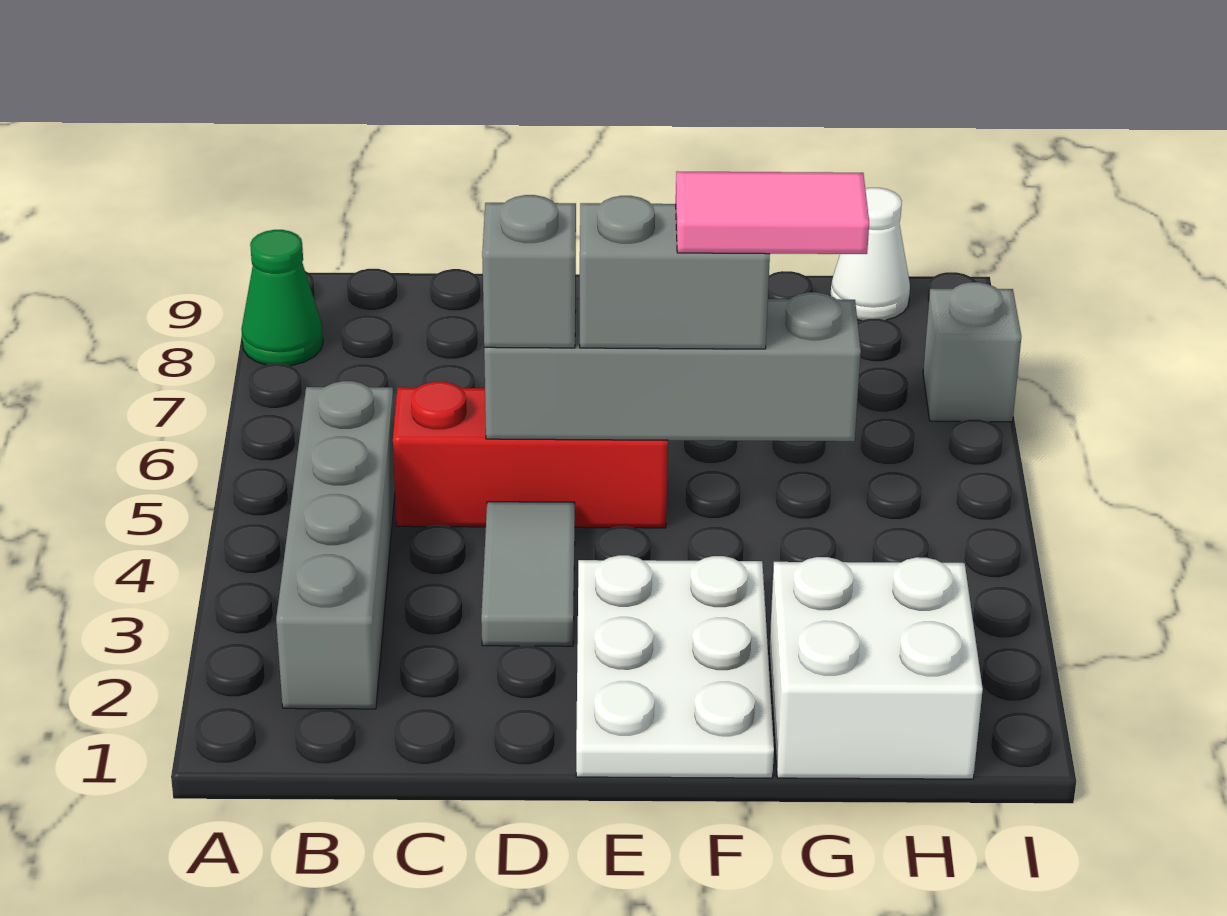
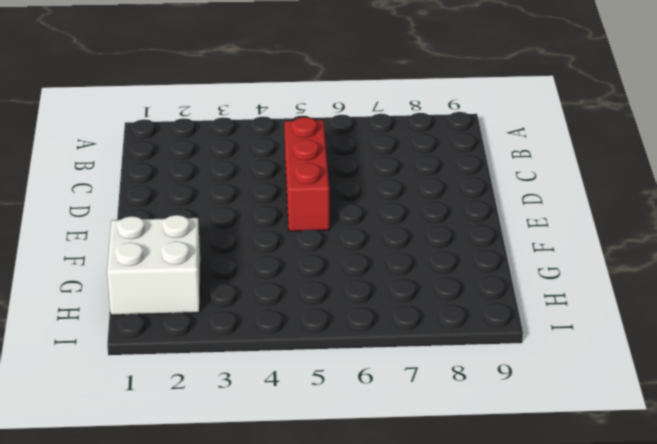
none -> green 1x1 cone [241,230,323,366]
none -> grey 1x4 brick [276,381,395,709]
none -> grey 1x2 tile [481,502,575,646]

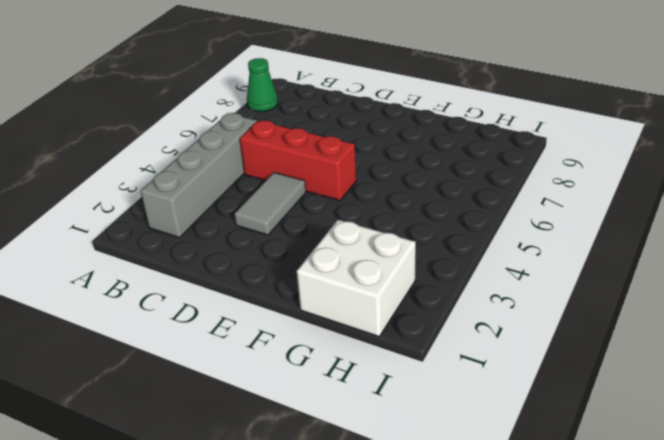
none -> white 2x3 plate [576,555,774,778]
none -> white 1x1 cone [830,188,910,321]
none -> grey 1x1 brick [923,282,1021,422]

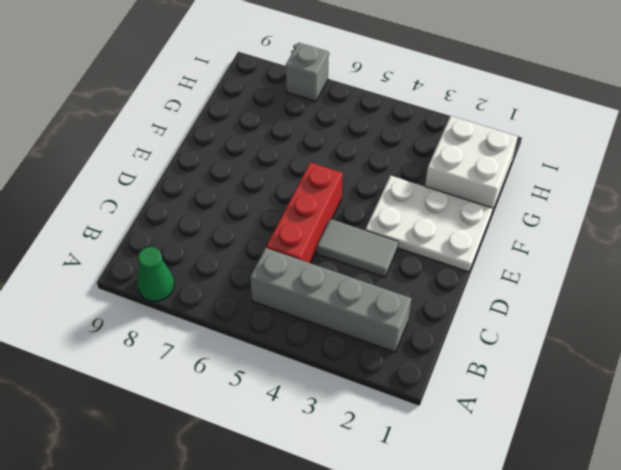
none -> white 1x1 cone [830,188,910,321]
none -> grey 1x4 brick [484,292,861,441]
none -> grey 1x1 brick [482,195,576,348]

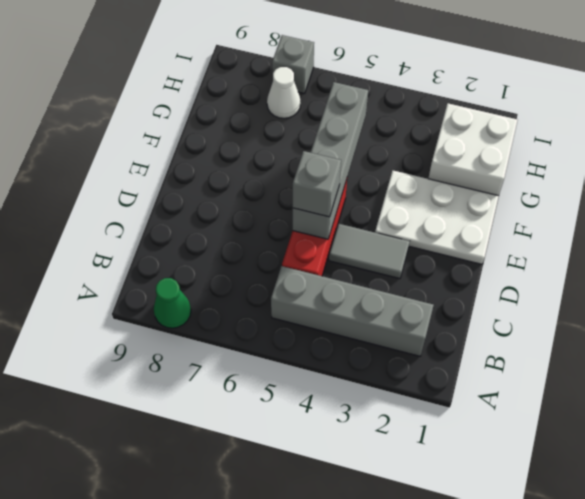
white 1x1 cone [267,67,300,118] -> white 1x1 cone moved to [830,188,910,321]
none -> grey 1x2 brick [580,196,770,349]
none -> pink 1x2 tile [676,171,869,254]

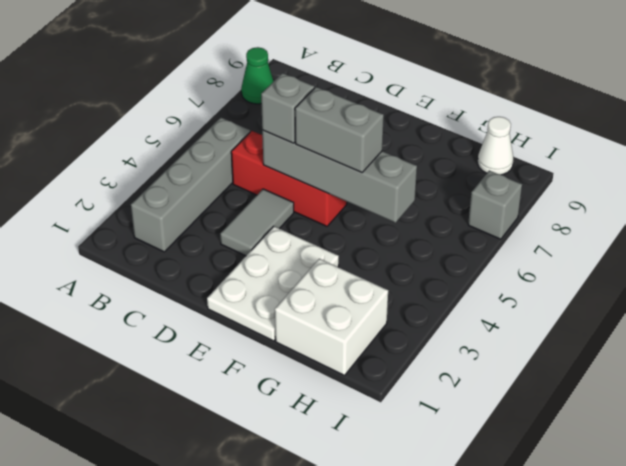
none -> pink 1x2 tile [676,171,869,254]

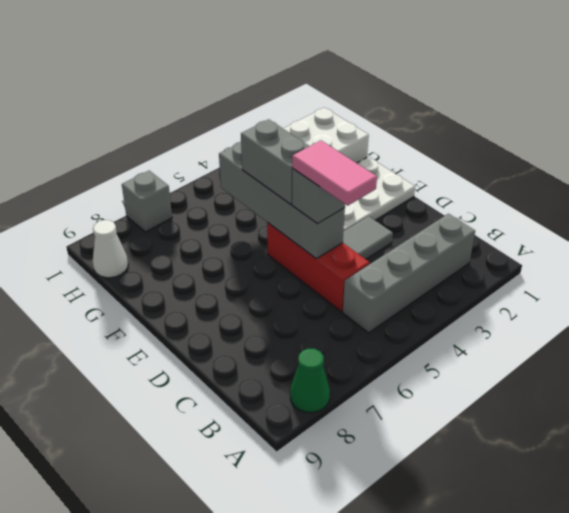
pink 1x2 tile [292,140,377,206] -> pink 1x2 tile moved to [676,171,869,254]

